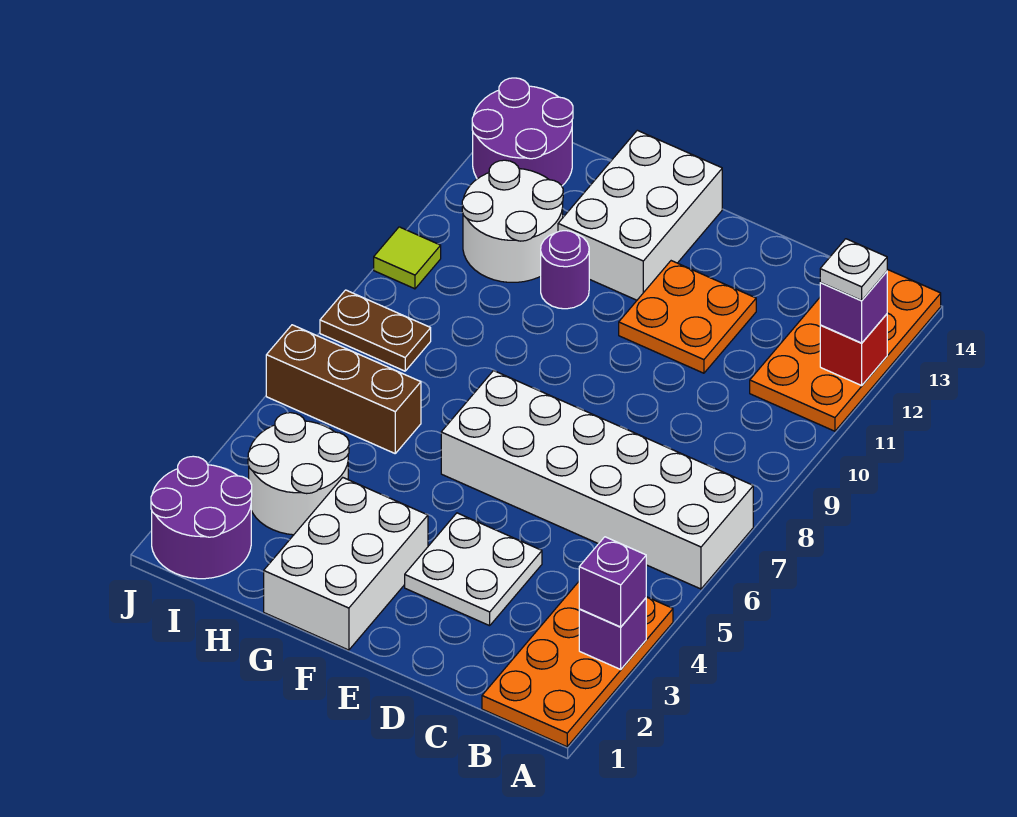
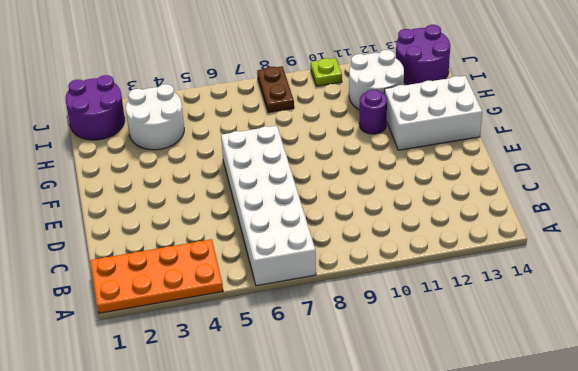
lime 1x1 plate [311,58,342,86] -> lime 1x1 tile [374,227,441,289]
none -> orange 2x4 plate [750,269,941,431]
none -> white 2x2 plate [405,513,542,626]
none -> orange 2x2 plate [619,261,756,373]

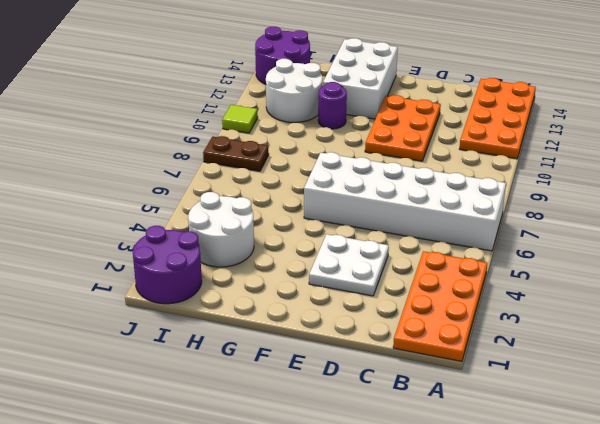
orange 2x3 plate [365,95,441,161] -> orange 2x2 plate [619,261,756,373]
none -> white 2x3 brick [264,478,428,650]
none -> brown 1x3 brick [266,325,421,453]
none -> purple 1x1 brick [579,598,646,669]

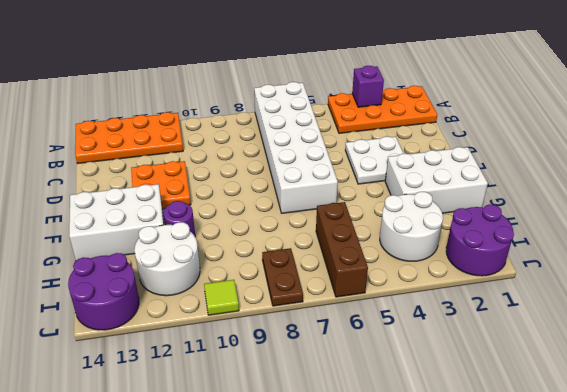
none -> red 1x1 brick [820,314,887,385]
none -> purple 1x1 brick [579,537,646,627]
none -> purple 1x1 brick [820,272,887,343]

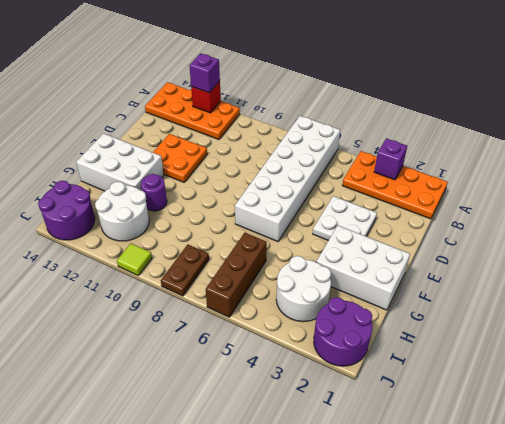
none -> purple 1x1 brick [579,537,646,627]
none -> white 1x1 plate [820,239,887,300]

